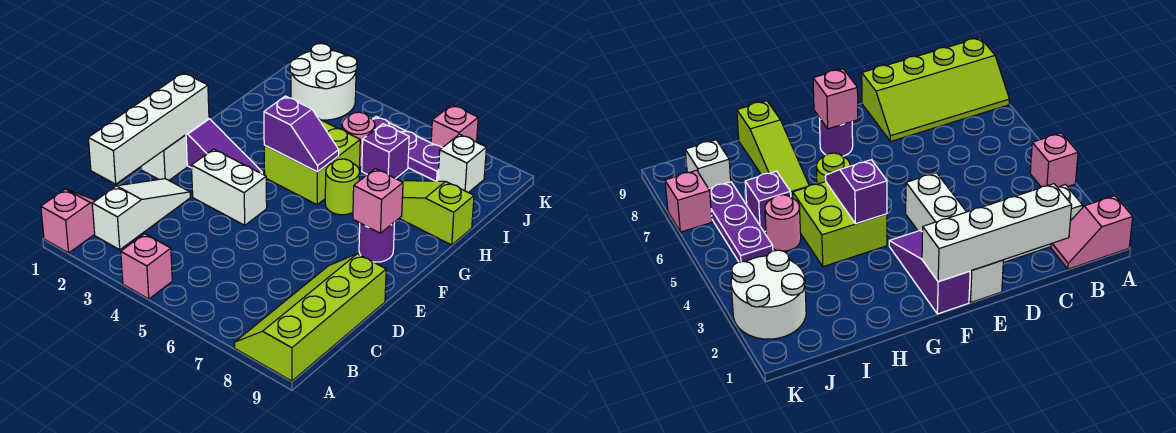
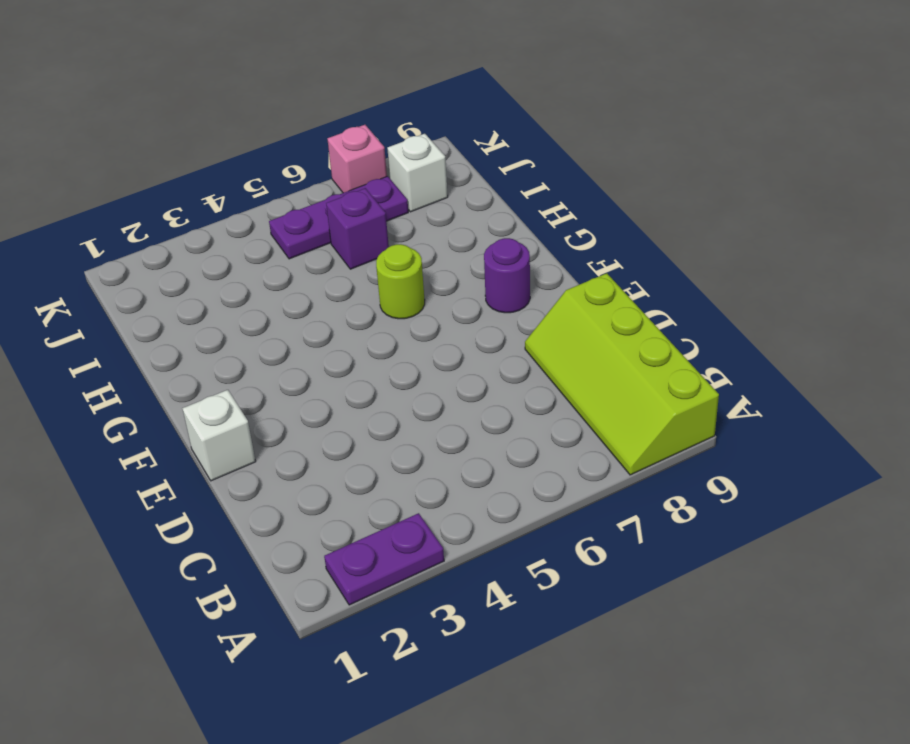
purple 1x2 plate [324,513,444,605] -> none
none -> pink 1x2 slope [41,189,95,253]
none -> pink 1x1 brick [121,234,172,299]
none -> white 1x3 slope [92,179,190,250]

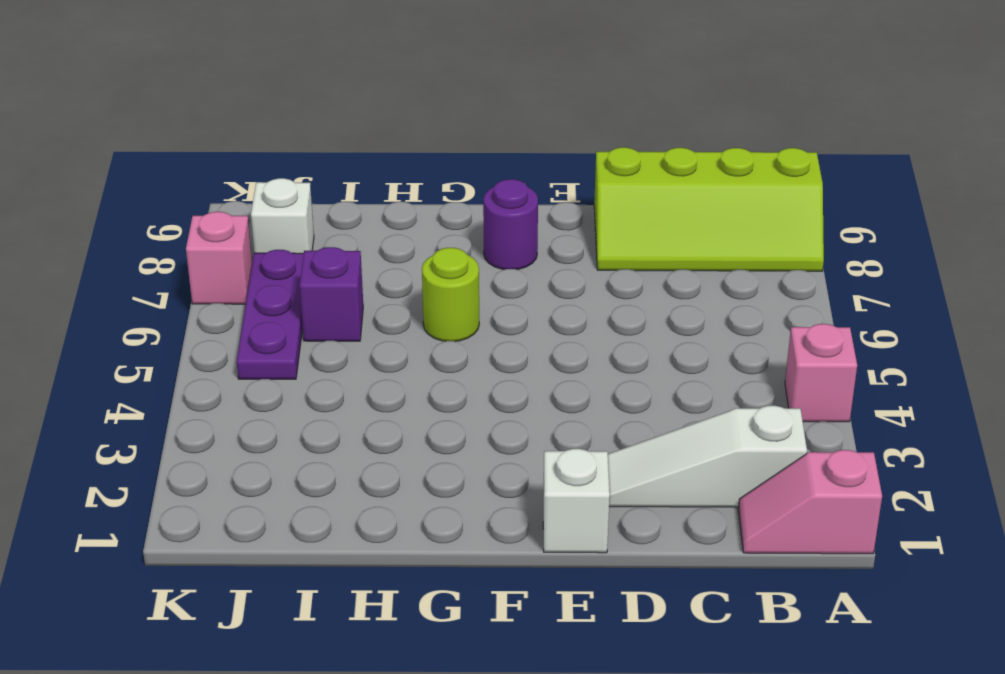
none -> white 1x2 brick [191,149,267,225]
none -> purple 1x3 slope [186,118,262,174]
none -> lime 2x2 brick [264,118,360,205]

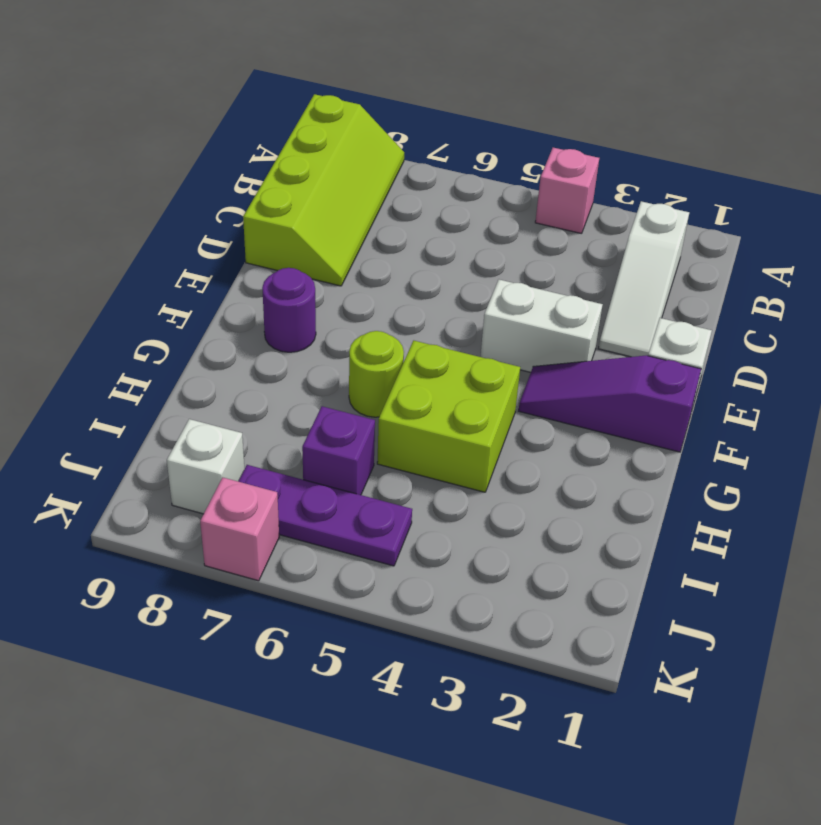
none -> pink 1x2 slope [41,189,95,253]
none -> lime 1x3 slope [399,181,474,245]
none -> pink 1x1 round brick [342,112,375,167]

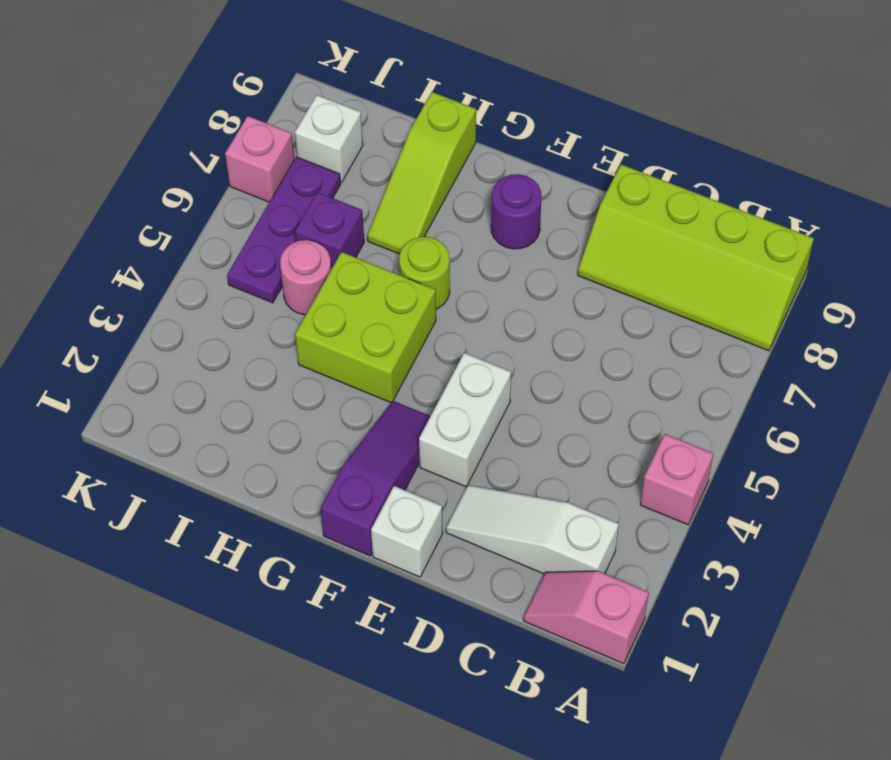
none -> white 2x2 round brick [290,44,357,120]
none -> white 1x4 brick [88,73,209,184]
none -> pink 1x1 brick [353,169,403,233]

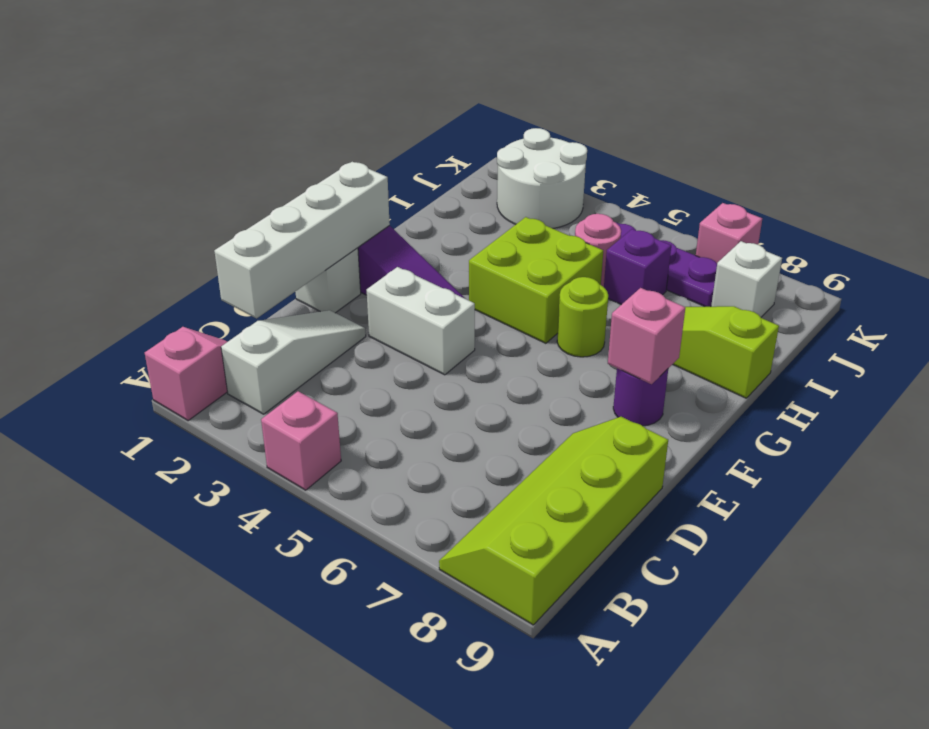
none -> purple 1x2 slope [264,96,339,172]

